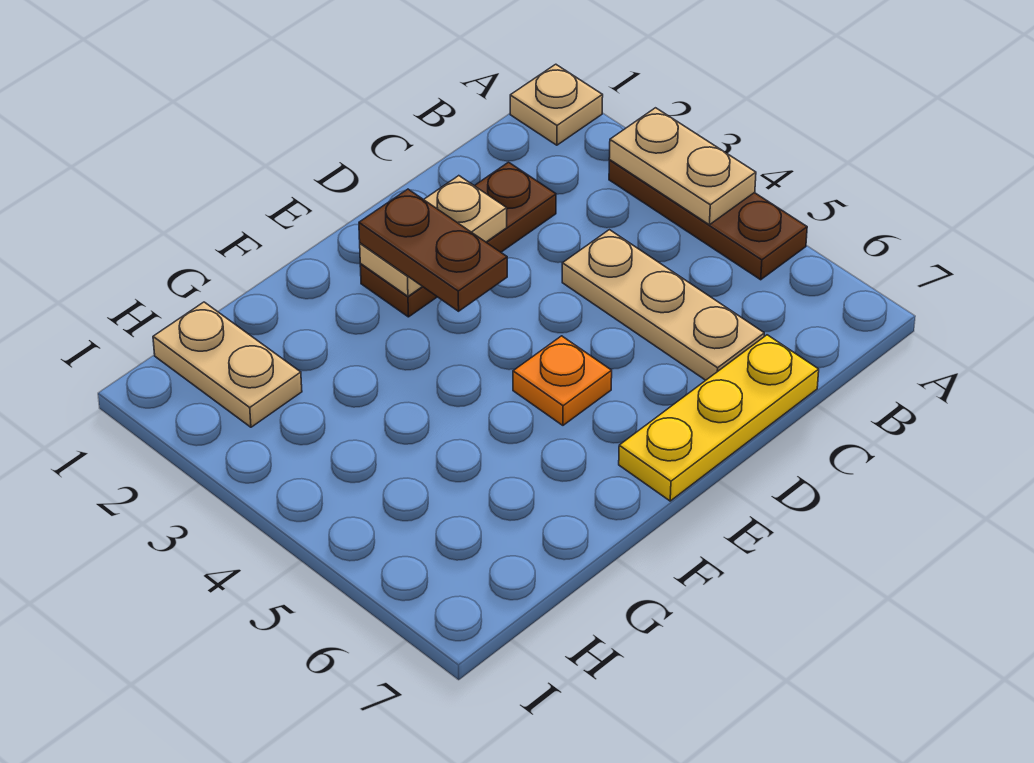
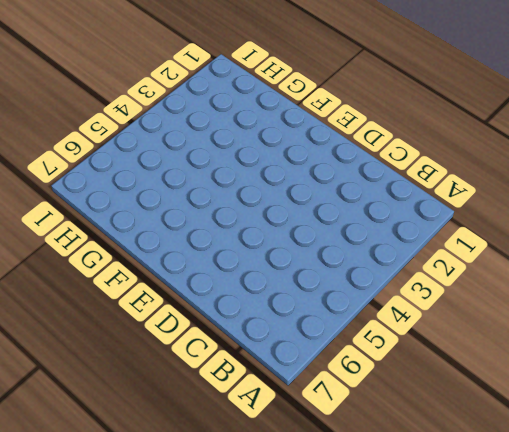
none -> tan 1x1 plate [510,64,603,145]
none -> brown 1x3 plate [609,160,807,280]

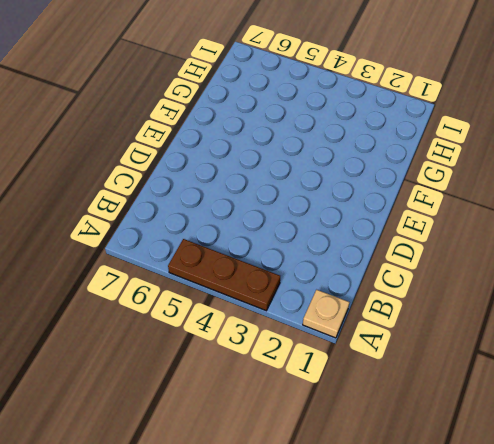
none -> brown 1x3 plate [360,162,556,317]
none -> tan 1x3 plate [562,230,764,380]

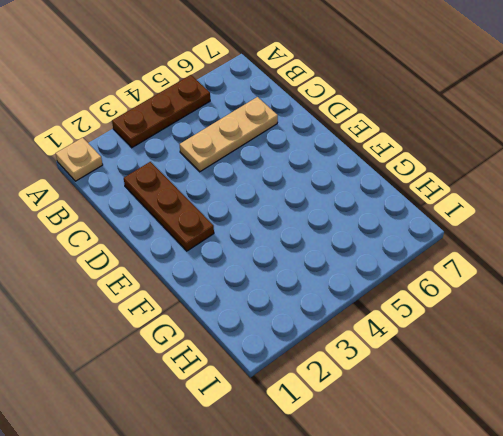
none -> yellow 1x3 plate [619,335,819,501]
none -> orange 1x1 plate [513,336,612,425]

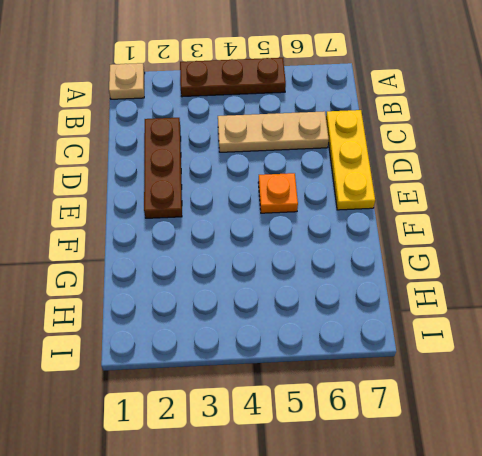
none -> tan 1x2 plate [153,302,302,427]
none -> tan 1x2 plate [609,108,756,225]

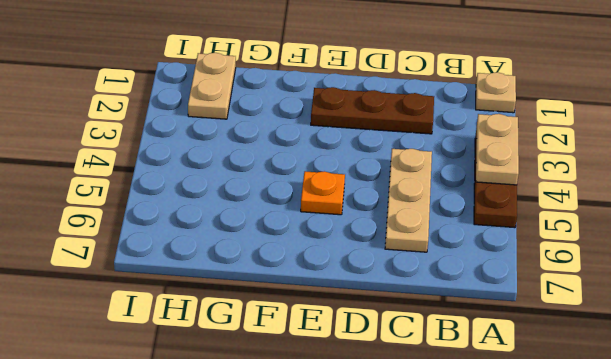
none -> yellow 1x3 plate [619,335,819,501]
none -> tan 1x2 plate [360,176,507,296]

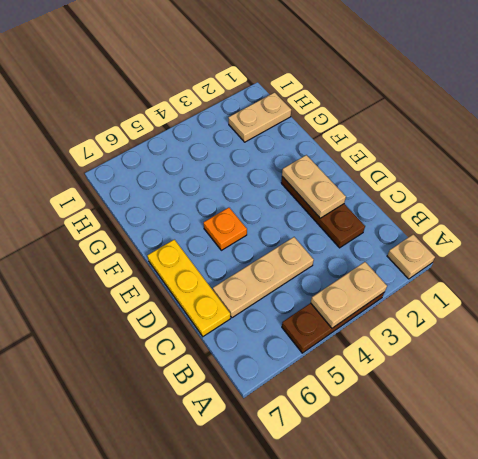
none -> brown 1x2 plate [359,189,507,311]

